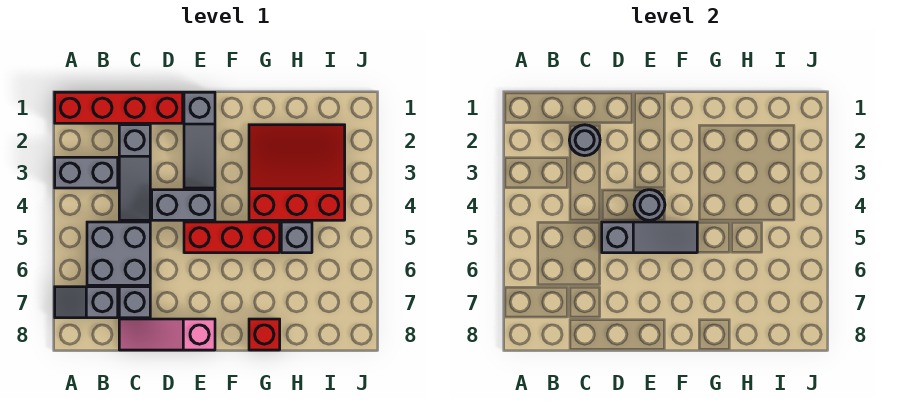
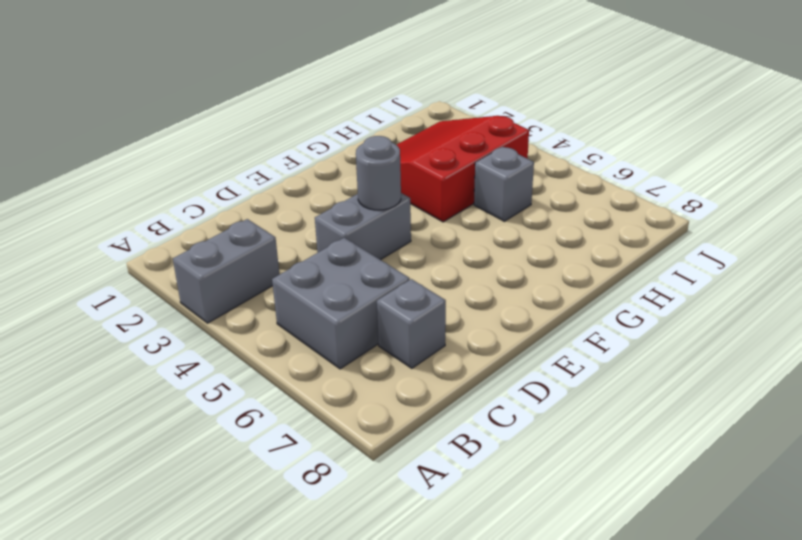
none -> red 1x4 brick [55,92,183,123]
none -> grey 1x2 slope [55,287,118,318]
none -> grey 1x3 slope [119,125,150,220]

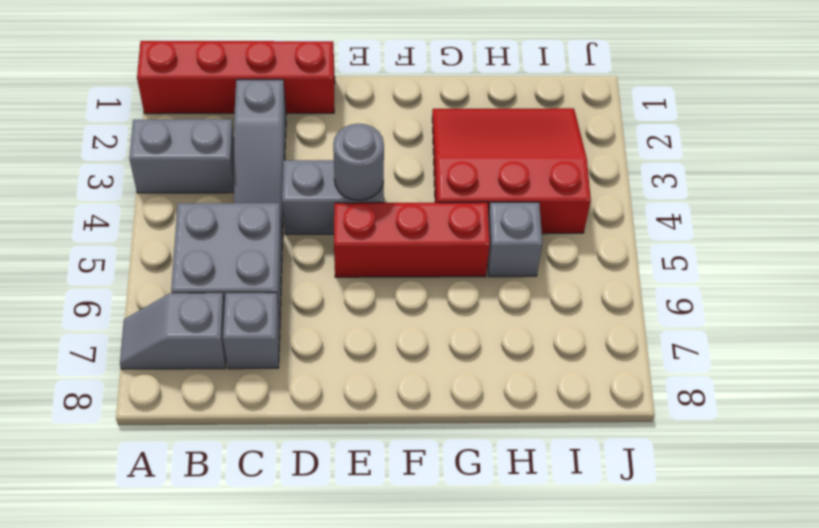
none -> pink 1x3 slope [119,319,215,350]
none -> grey 1x3 slope [184,92,215,188]
none -> red 1x1 brick [249,319,280,350]

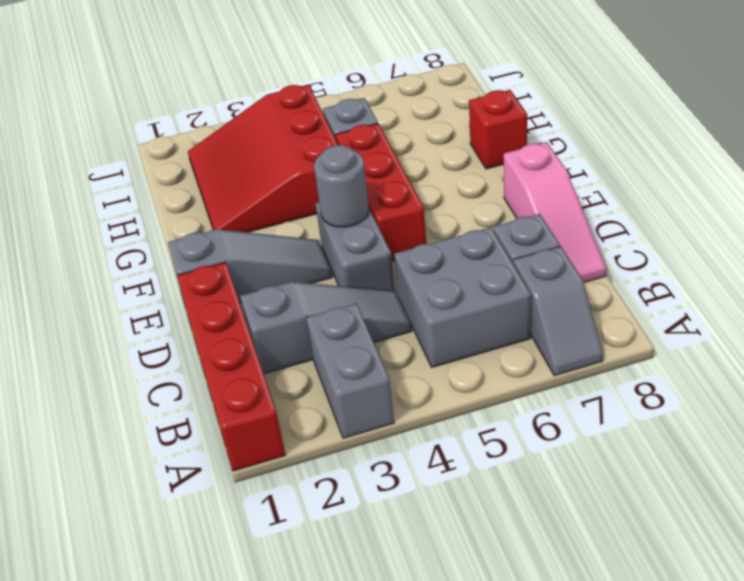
none -> grey 1x1 round brick [569,125,600,156]
none -> grey 1x3 slope [602,222,697,253]

